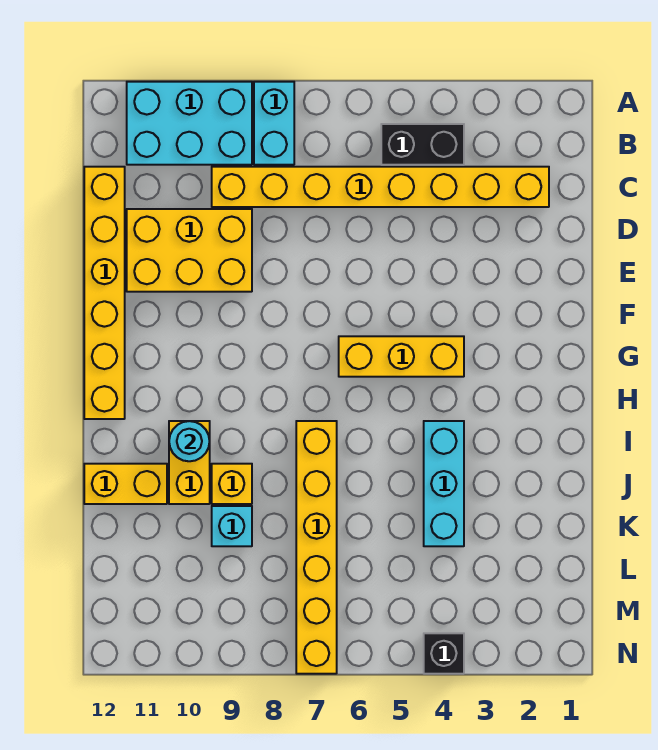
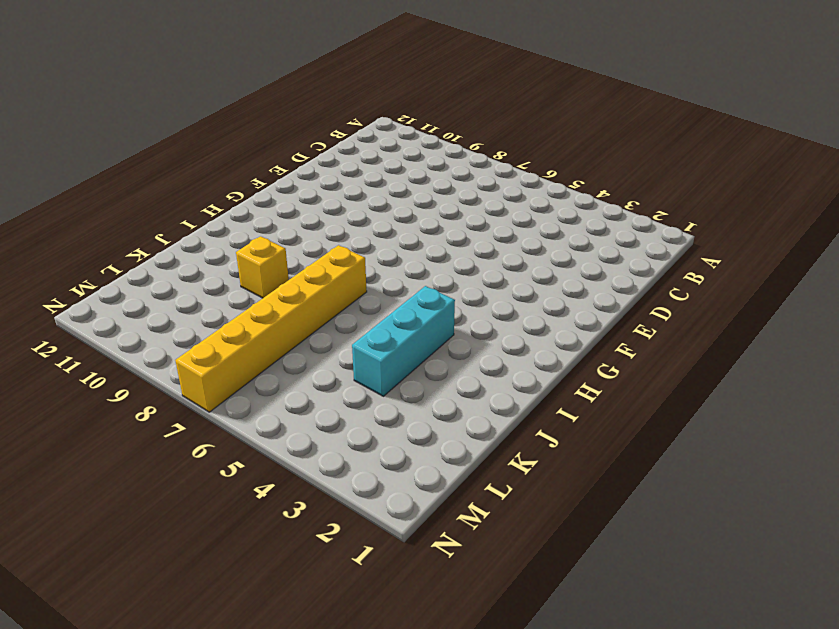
none -> cyan 1x2 brick [254,82,294,165]
none -> cyan 2x3 brick [127,82,252,165]
none -> black 1x2 brick [381,124,464,165]

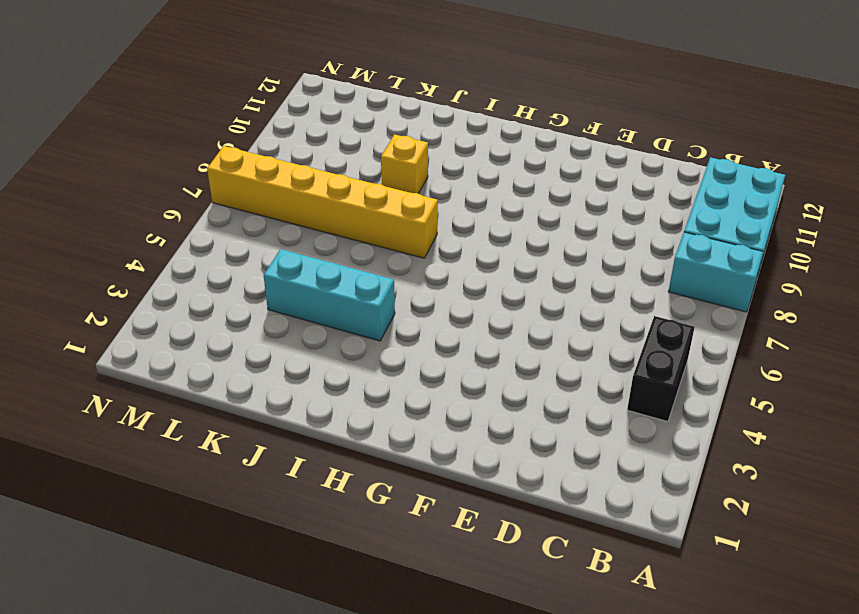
none -> yellow 1x8 brick [212,167,549,207]
none -> yellow 1x6 brick [84,167,125,419]
none -> yellow 2x3 brick [127,209,252,292]

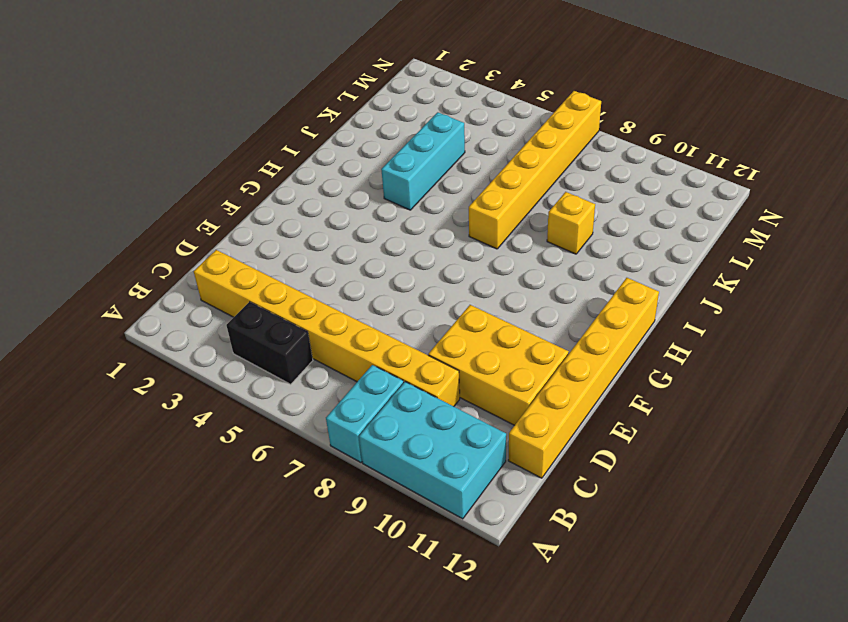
none -> yellow 1x3 brick [339,336,464,377]
none -> yellow 1x2 brick [169,421,210,504]
none -> yellow 1x2 brick [84,464,167,504]

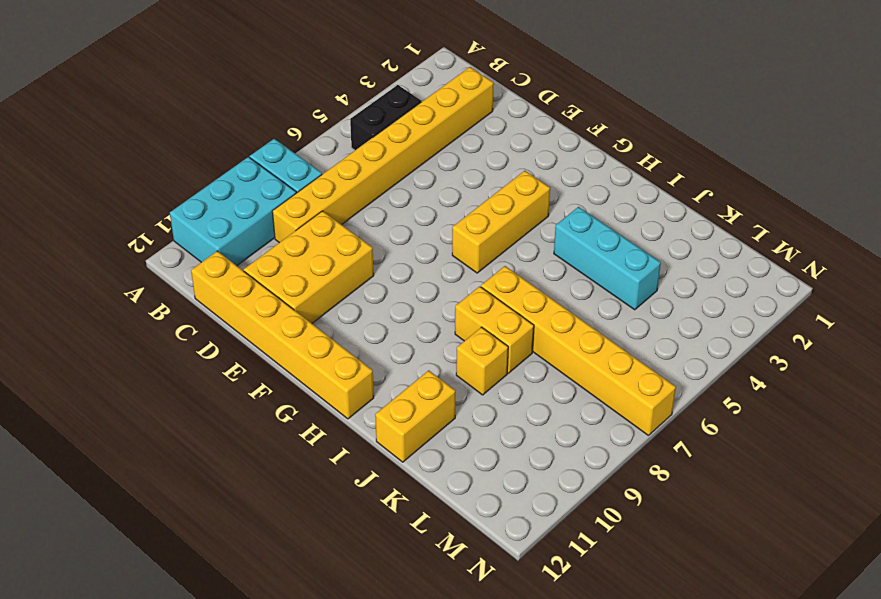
yellow 1x2 brick [455,286,534,373] -> yellow 1x2 brick moved to [169,421,210,504]
none -> cyan 1x1 brick [212,506,252,546]
none -> black 1x1 brick [424,633,464,674]
none -> cyan 1x1 round brick [169,421,210,461]

